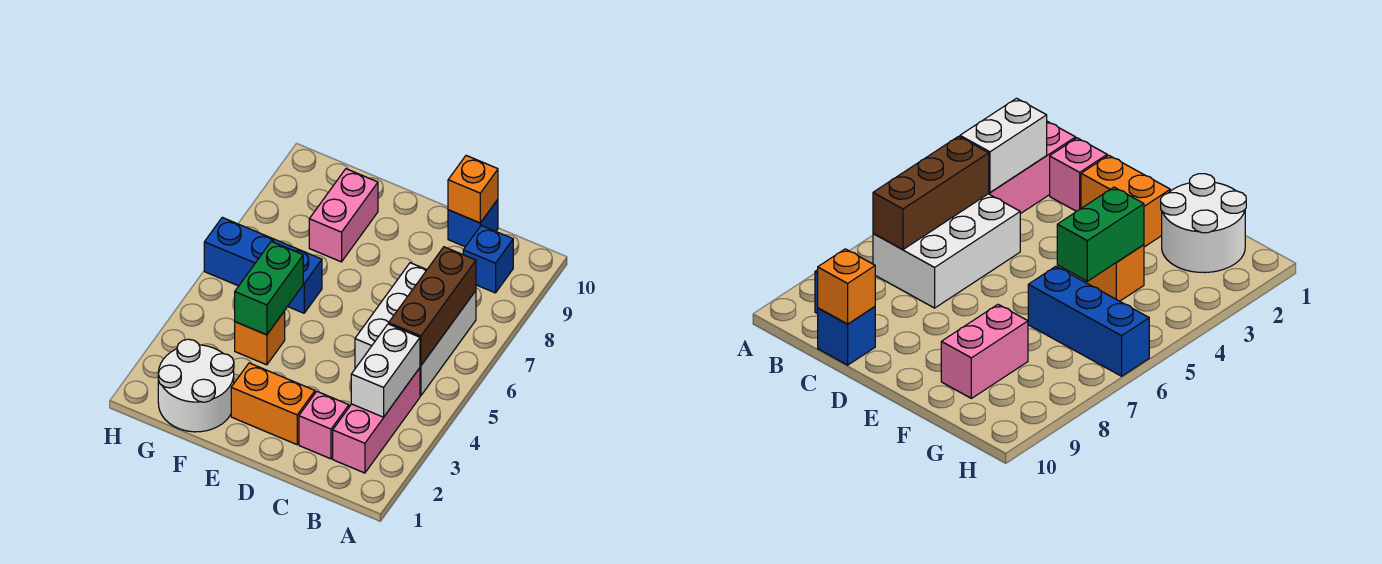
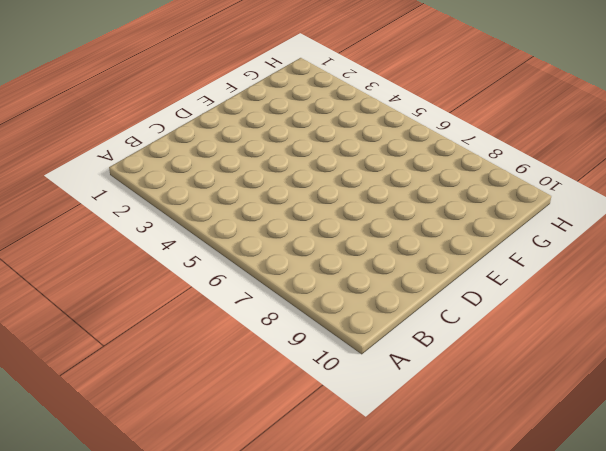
none -> pink 1x3 brick [333,368,420,473]
none -> white 2x3 brick [355,263,476,396]
none -> blue 1x1 brick [463,225,513,293]

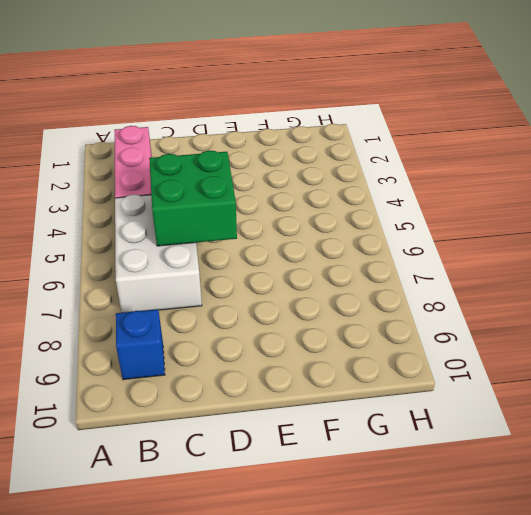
green 2x2 brick [149,151,237,246] -> none
none -> pink 1x1 brick [299,392,349,459]
none -> blue 1x1 brick [448,200,498,247]
none -> orange 1x2 brick [231,363,315,445]

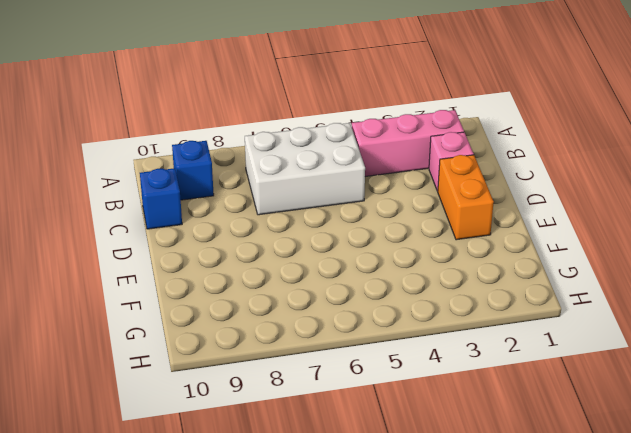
none -> white 2x2 round brick [158,339,234,432]
none -> orange 1x1 brick [235,311,285,365]
none -> blue 1x3 brick [204,217,322,313]

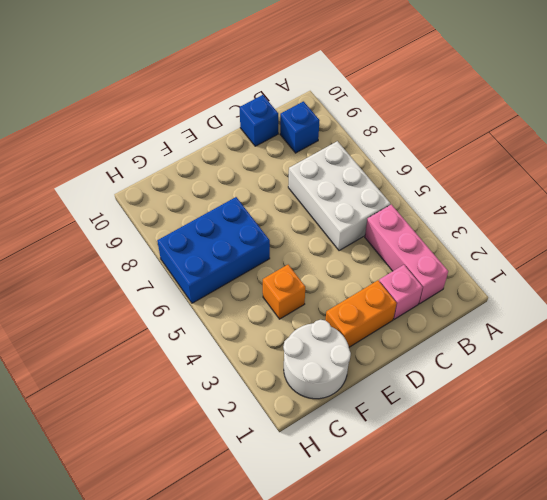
blue 2x3 brick [157,197,270,303] -> blue 1x3 brick [204,217,322,313]
none -> pink 1x2 brick [309,169,378,262]
none -> white 1x2 brick [351,324,420,417]
none -> brown 1x3 brick [389,247,476,366]

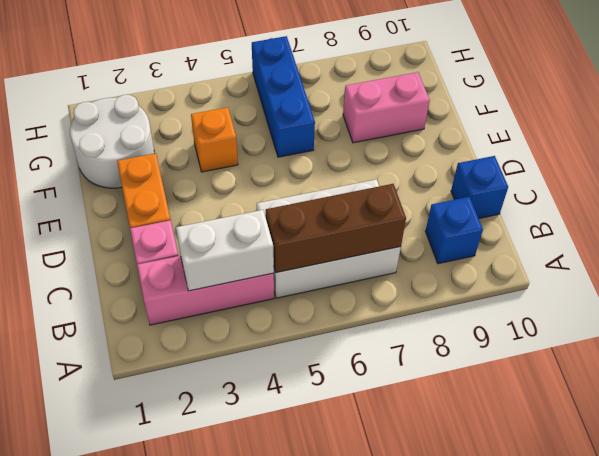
none -> orange 1x1 brick [448,156,498,223]
none -> green 1x2 brick [235,241,303,335]

